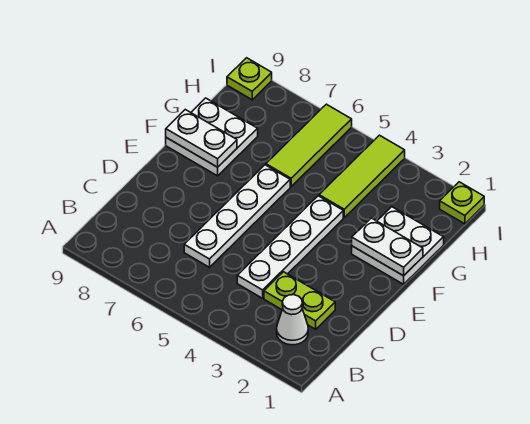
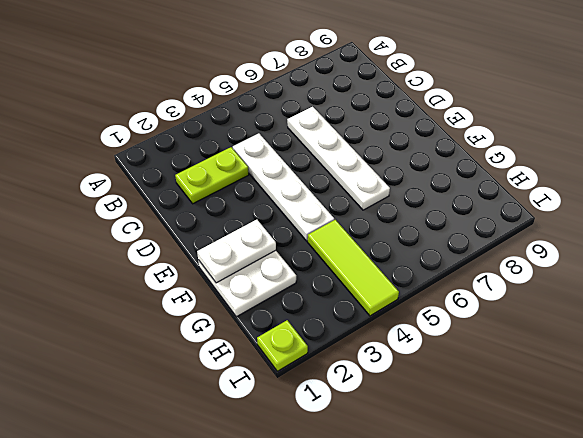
none -> white 1x1 cone [277,295,308,345]
none -> white 2x2 plate [166,98,258,176]
none -> lime 1x3 tile [266,104,352,187]

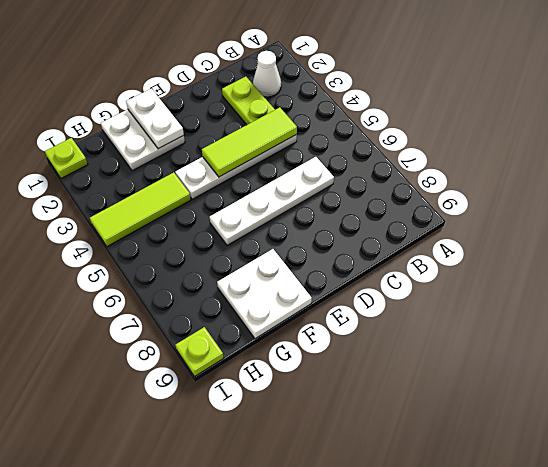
lime 1x3 tile [202,107,297,177] -> lime 1x3 tile moved to [266,104,352,187]
none -> white 1x2 plate [166,110,237,167]

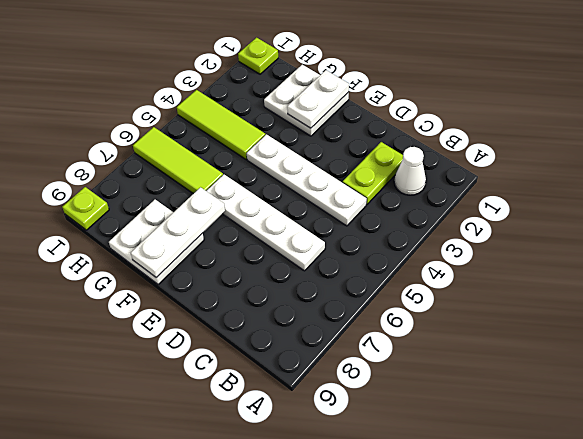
white 1x3 plate [131,187,225,278] -> white 1x2 plate [166,110,237,167]

